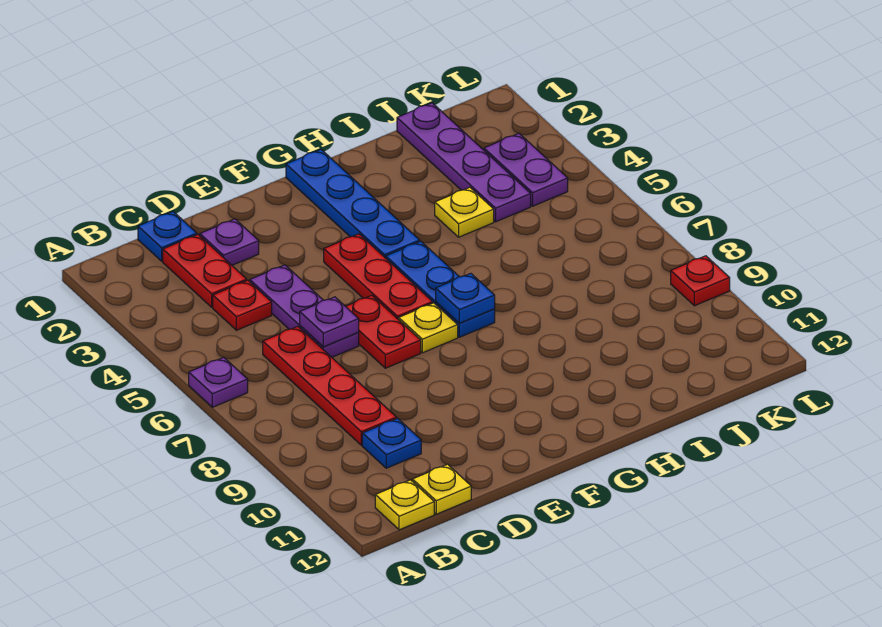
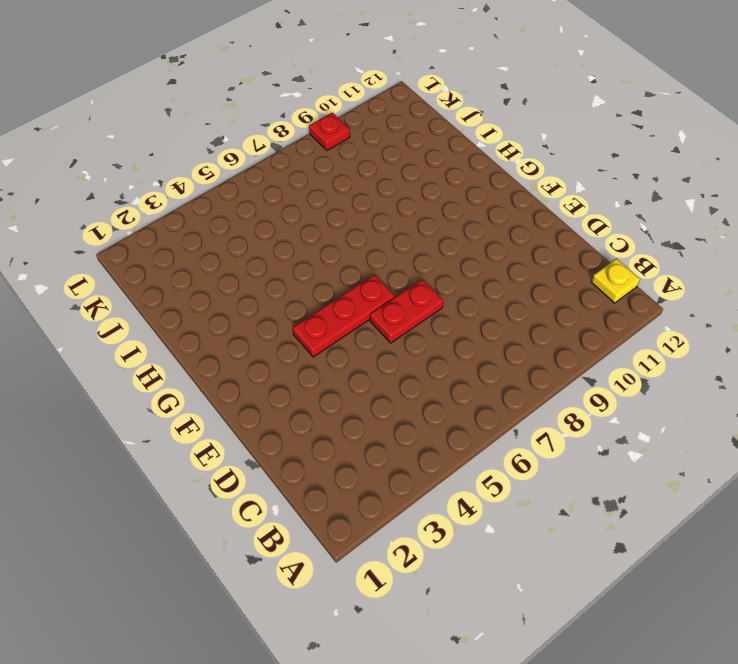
none -> purple 1x1 plate [189,357,248,407]
none -> blue 1x1 plate [138,212,197,261]
none -> red 1x2 plate [163,235,247,307]

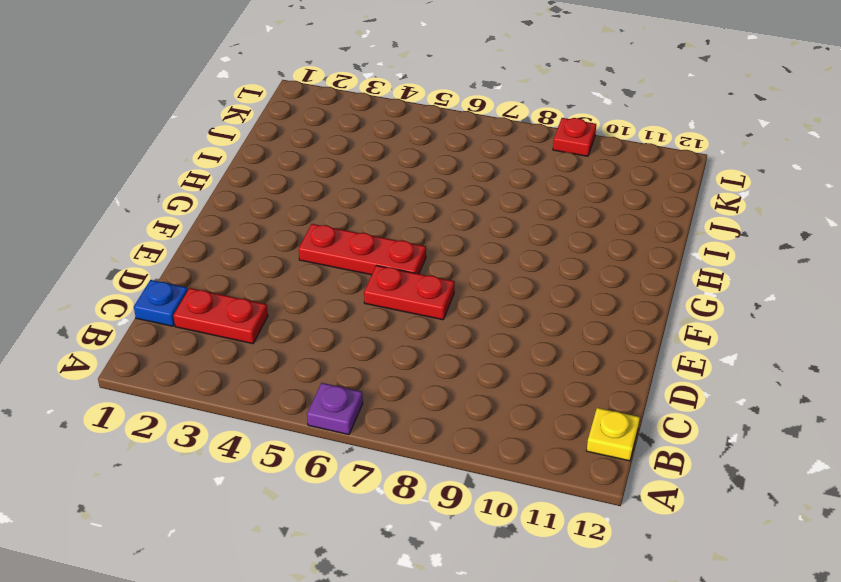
none -> red 1x1 plate [213,280,272,330]
none -> red 1x4 plate [263,326,397,445]
none -> blue 1x1 plate [362,418,421,468]

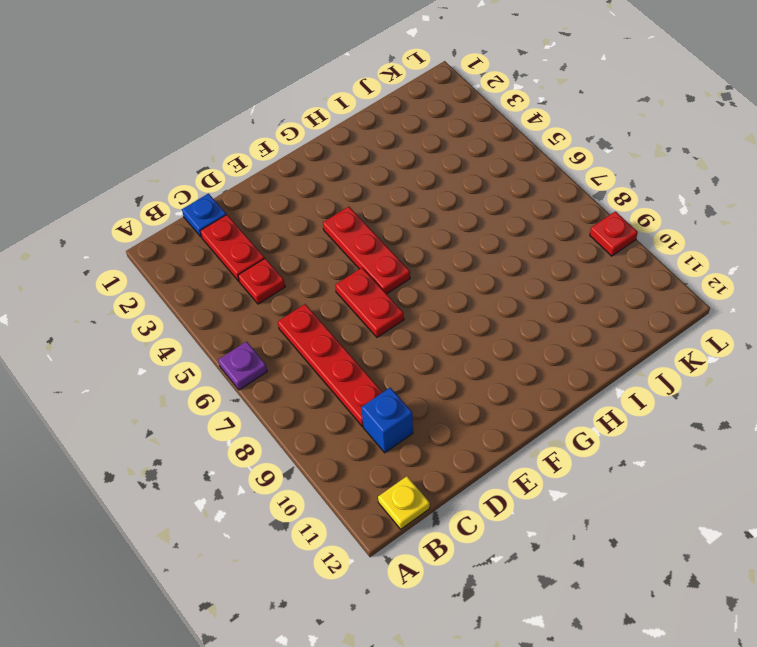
blue 1x1 brick [361,388,413,453] -> blue 1x1 plate [362,418,421,468]
none -> yellow 1x1 plate [412,464,471,514]
none -> purple 1x1 plate [199,219,259,265]
none -> purple 1x3 plate [249,265,359,357]

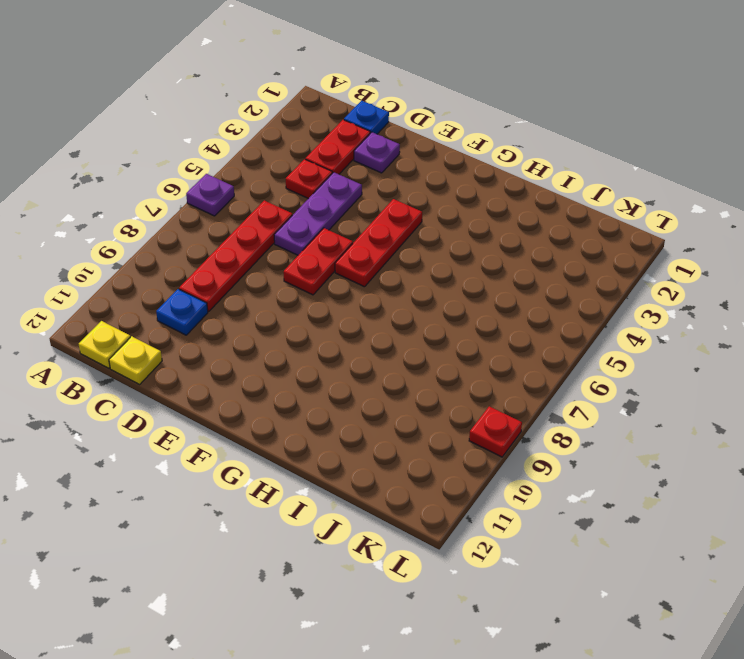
none -> yellow 1x1 plate [399,303,458,353]
none -> blue 1x4 plate [286,150,420,258]
none -> blue 1x3 plate [386,241,495,337]

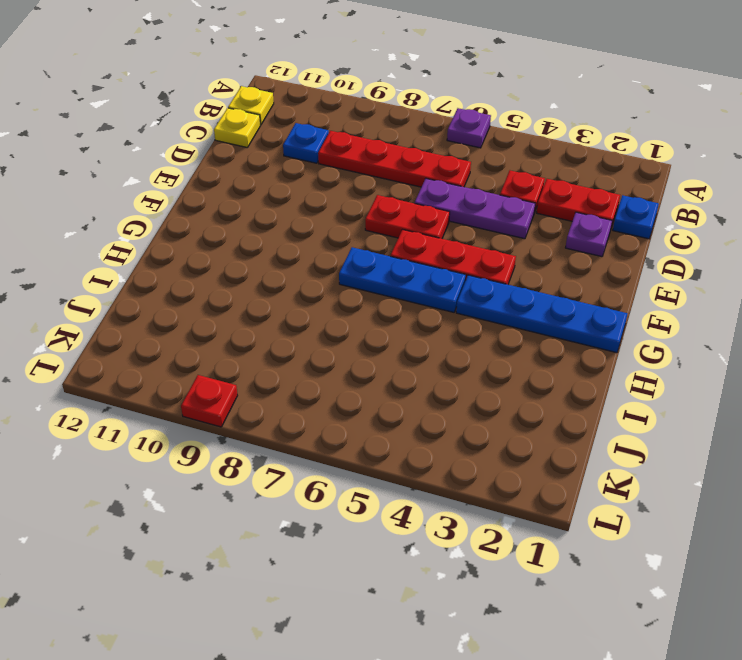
none -> yellow 1x1 plate [399,303,458,353]
none -> yellow 1x1 plate [435,187,494,237]
none -> purple 1x4 plate [397,103,531,222]

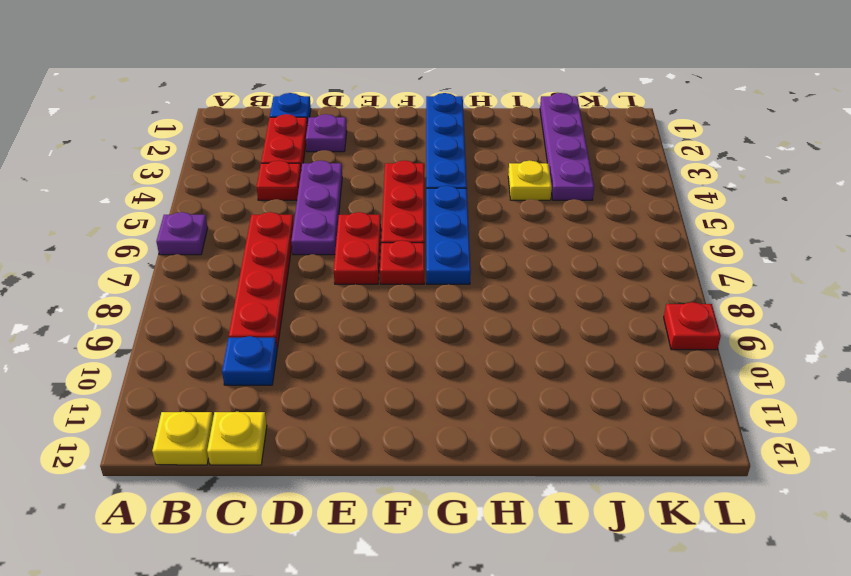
red 1x1 plate [380,240,424,284] -> yellow 1x1 plate [399,303,458,353]
none -> purple 1x2 plate [484,133,568,206]
none -> purple 1x1 plate [300,297,359,347]
none -> blue 1x1 plate [436,273,495,323]

